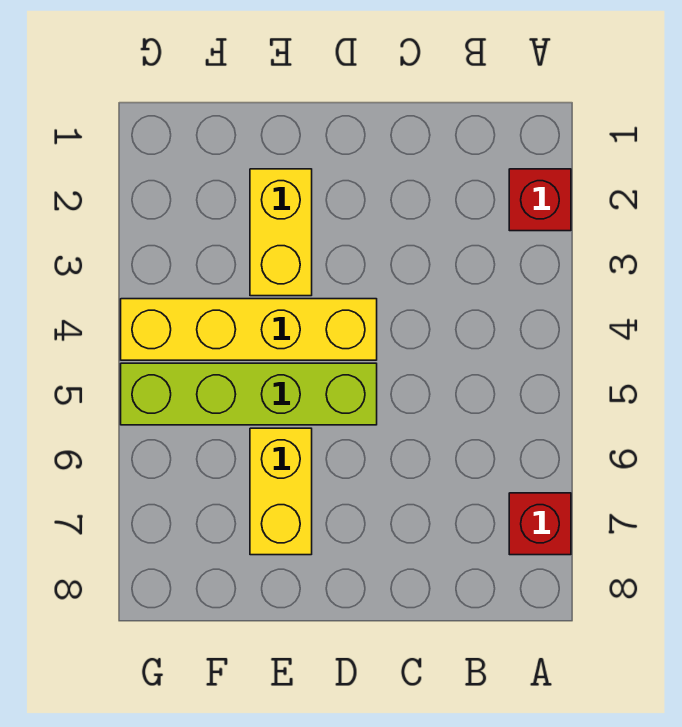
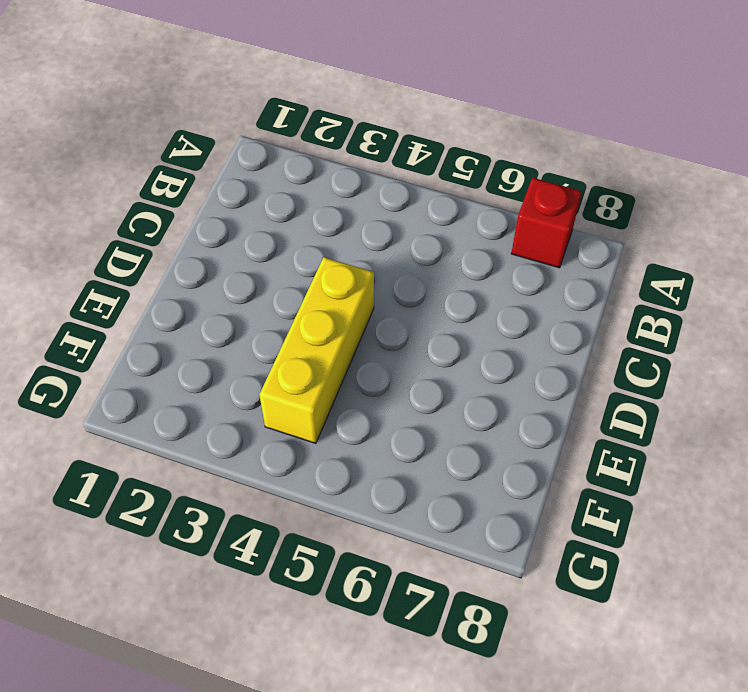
yellow 1x3 brick [259,257,374,443] -> yellow 1x4 brick [121,299,377,360]
none -> red 1x1 brick [509,169,571,231]
none -> lime 1x4 brick [121,363,377,425]

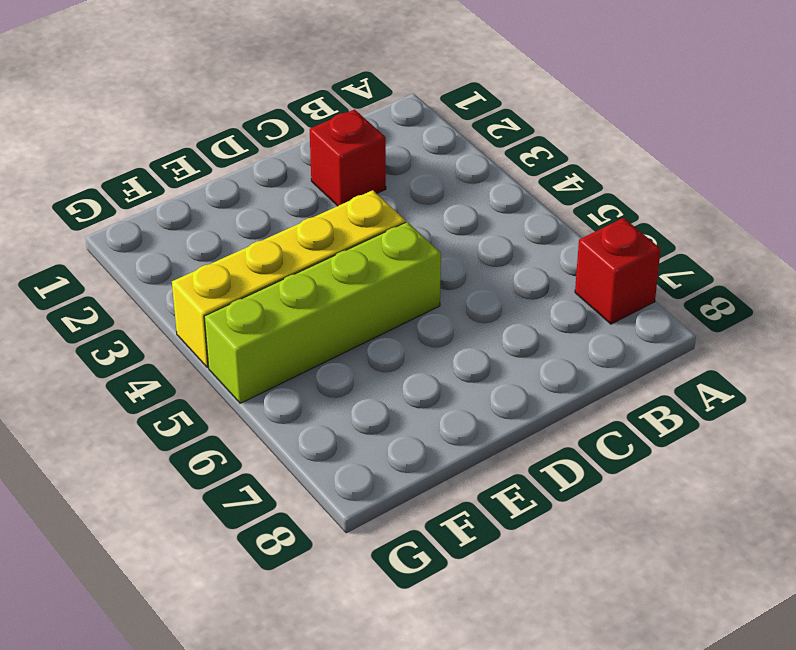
red 1x1 brick [310,109,386,206] -> red 1x1 brick moved to [509,169,571,231]
none -> yellow 1x2 brick [250,169,312,296]
none -> yellow 1x2 brick [250,428,312,555]

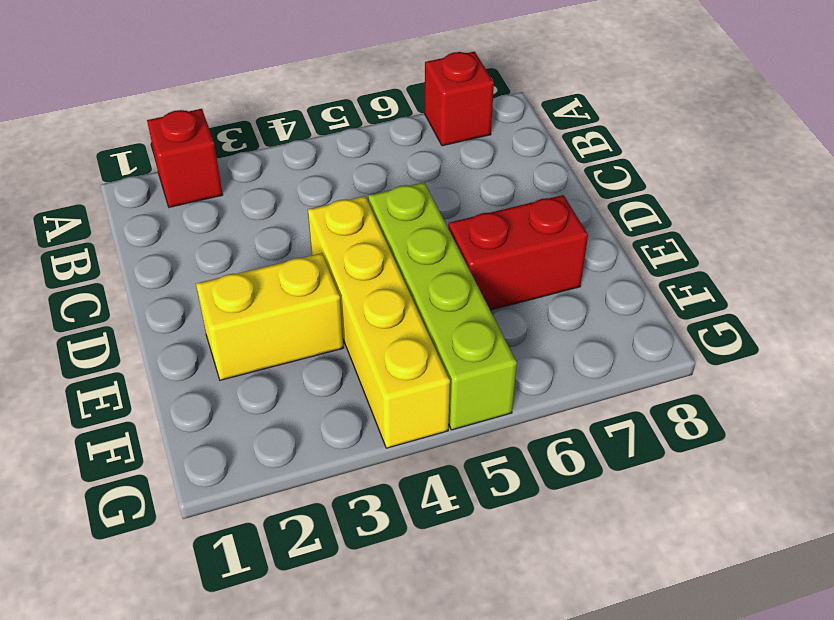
red 1x2 brick [448,195,588,310] -> yellow 1x2 brick [250,428,312,555]

